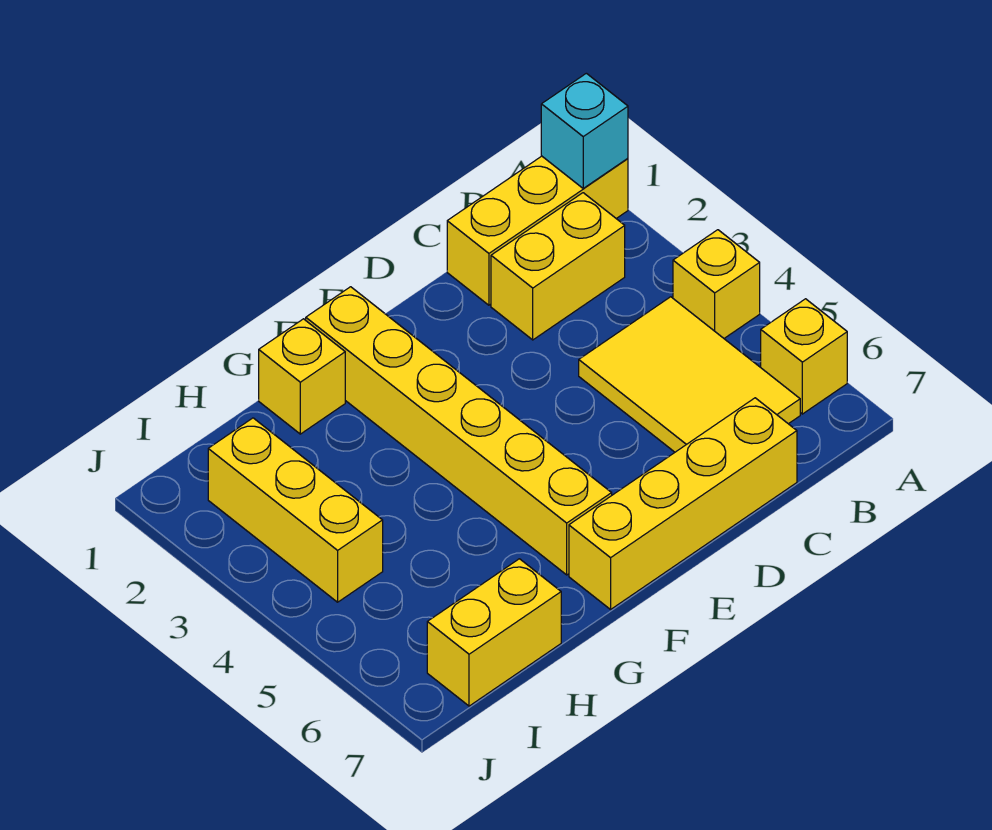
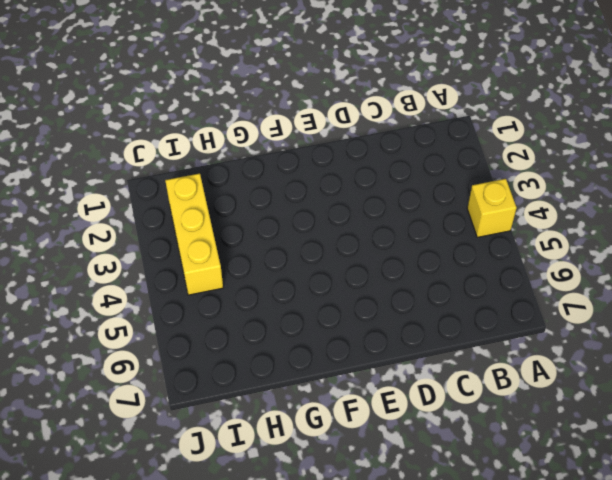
none -> yellow 1x3 brick [447,156,628,305]
none -> yellow 1x1 brick [761,299,847,414]

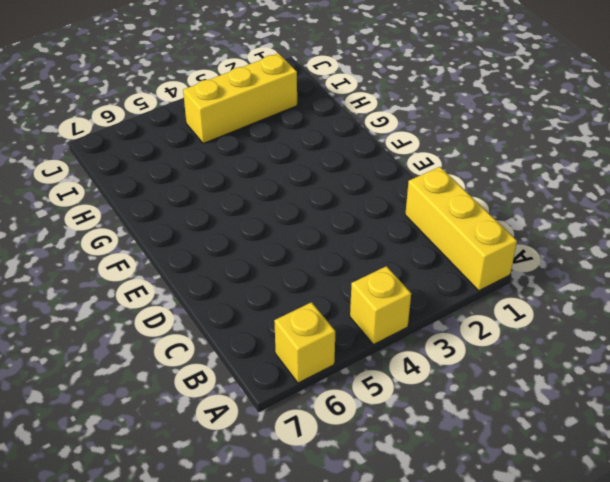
none -> yellow 1x2 brick [491,193,625,340]
none -> yellow 2x3 tile [579,297,800,452]

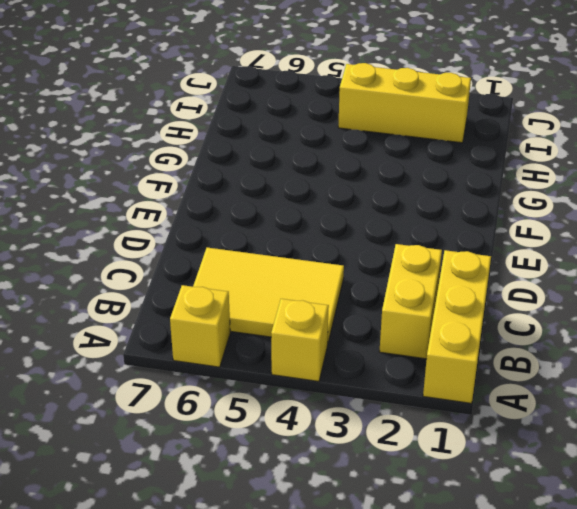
none -> yellow 1x4 brick [569,398,797,609]
none -> yellow 1x6 brick [306,287,612,575]

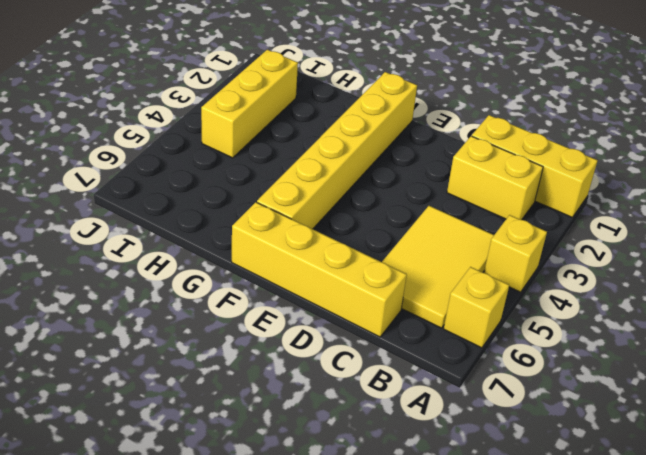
none -> yellow 1x1 brick [259,319,345,434]
none -> yellow 1x2 brick [427,559,561,706]

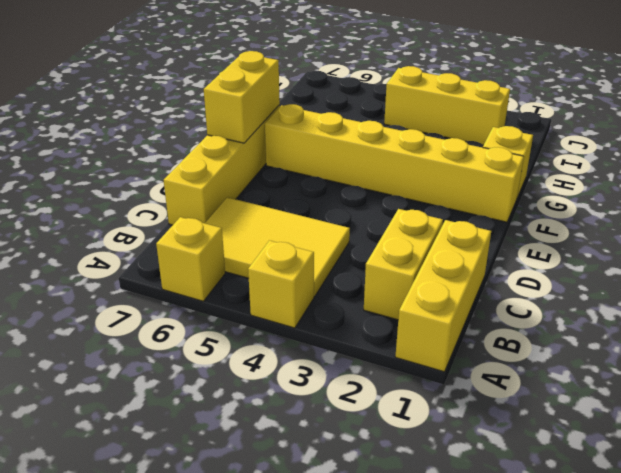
yellow 1x2 brick [204,51,280,143] -> yellow 1x2 brick moved to [427,559,561,706]
none -> cyan 1x1 brick [541,73,628,188]

